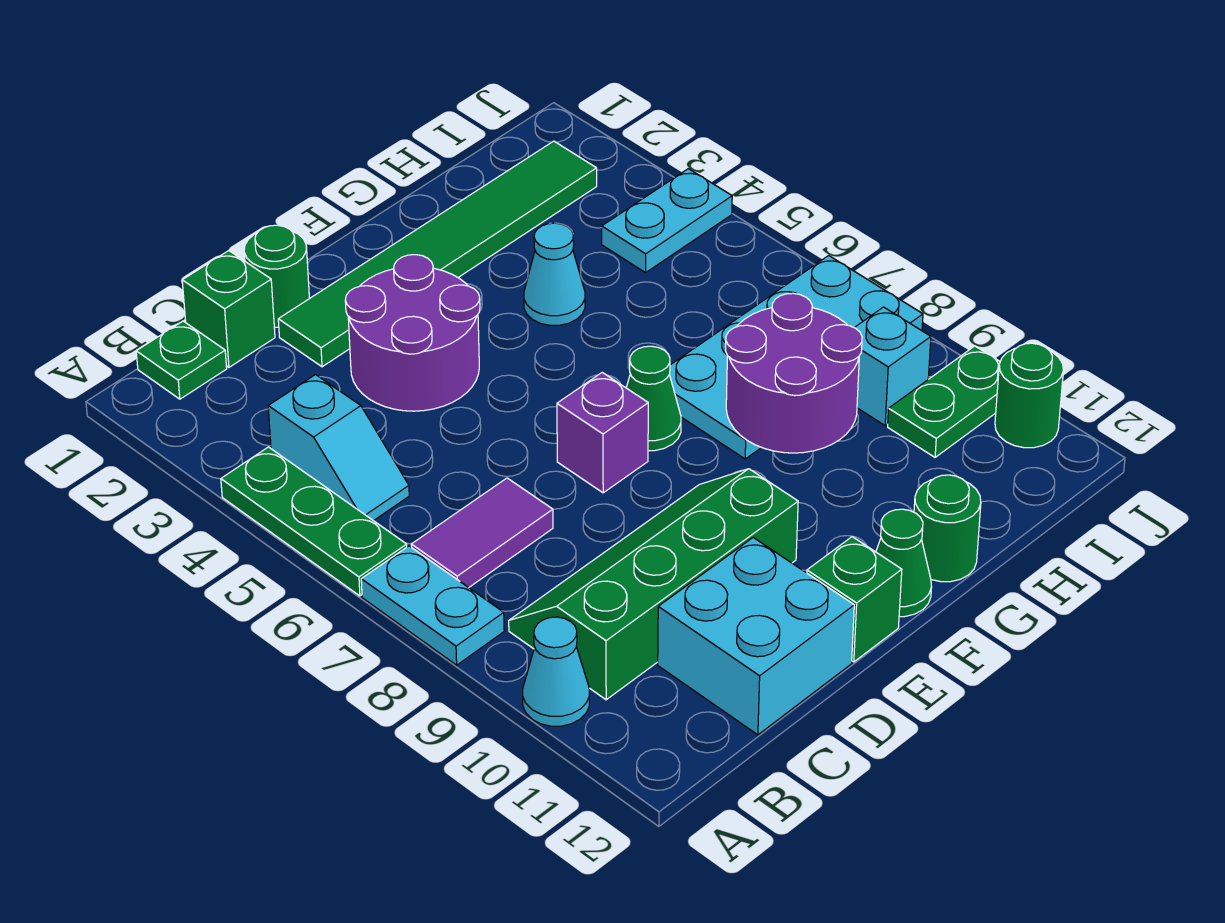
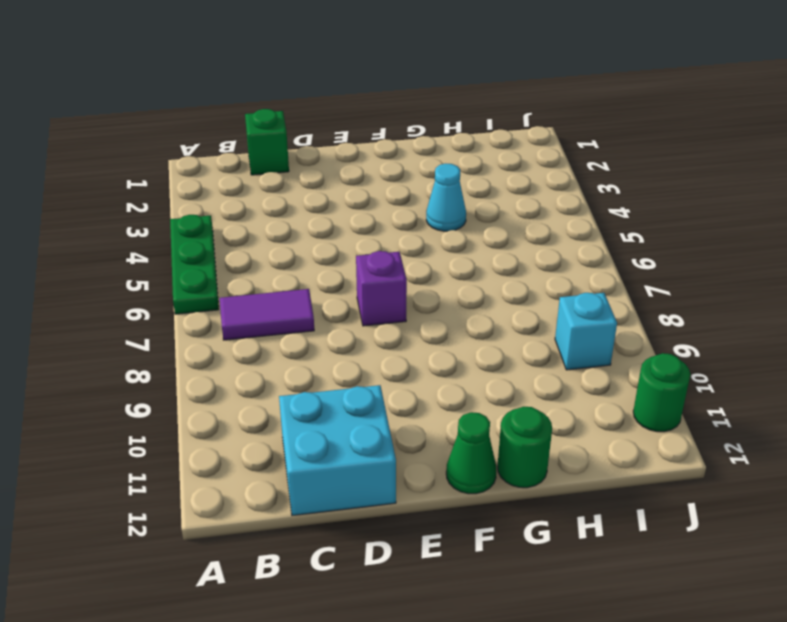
none -> cyan 1x2 plate [361,546,504,665]
none -> cyan 1x1 cone [523,617,589,726]
none -> green 1x1 plate [136,321,227,399]

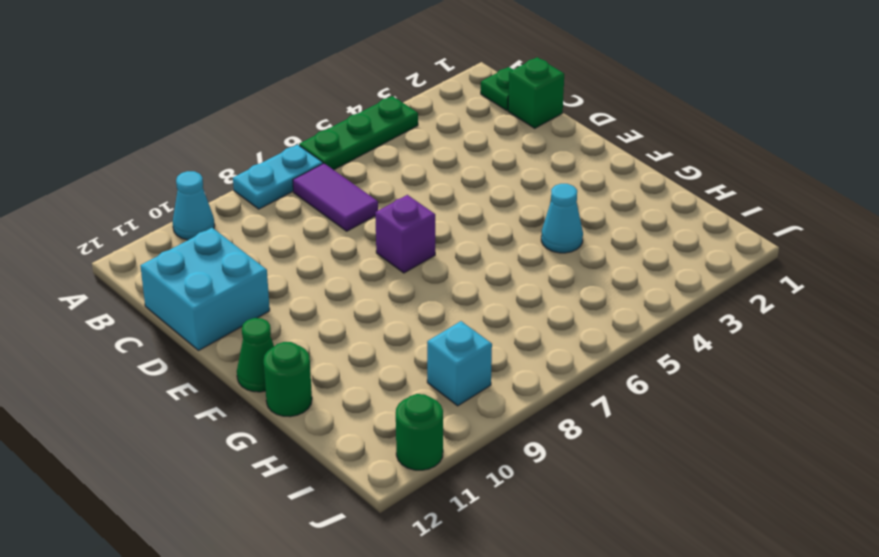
none -> cyan 1x2 slope [268,375,409,521]
none -> green 2x4 slope [509,469,798,700]
none -> green 1x1 round brick [244,225,309,328]

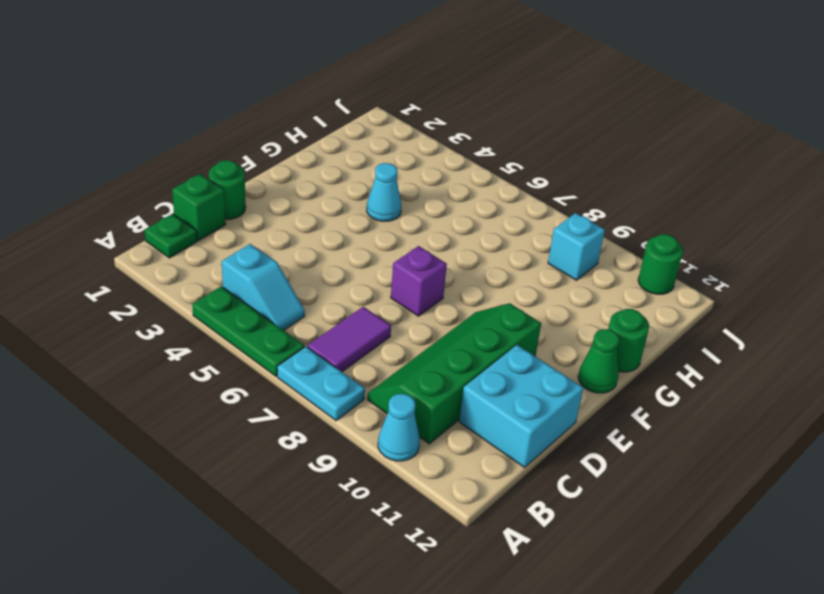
none -> green 1x6 tile [278,141,597,367]
none -> purple 2x2 round brick [345,255,480,411]
none -> green 1x1 brick [807,537,902,662]

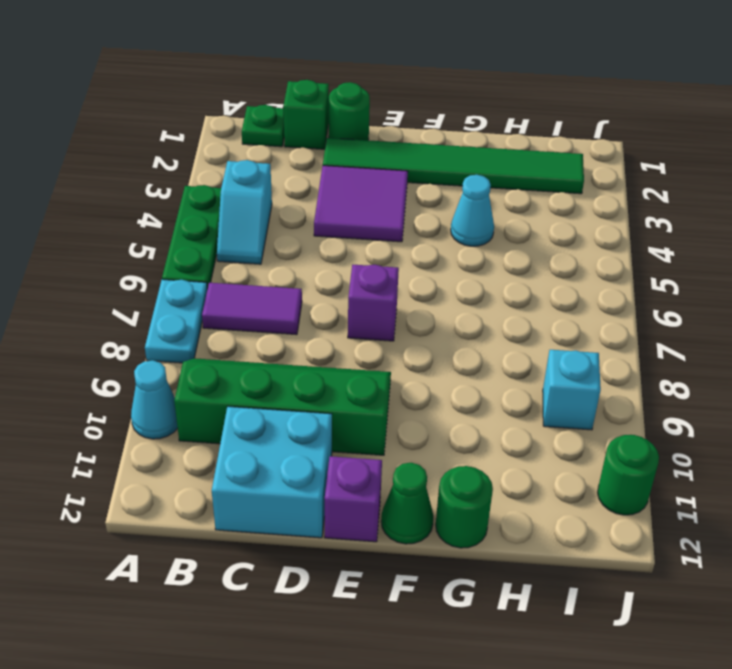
purple 2x2 tile [314,166,408,242] -> purple 2x2 round brick [345,255,480,411]
purple 1x1 brick [325,456,382,542] -> green 1x1 brick [807,537,902,662]
none -> green 1x1 cone [626,346,681,451]
none -> cyan 2x4 plate [670,256,923,459]
none -> cyan 1x2 plate [602,169,732,273]

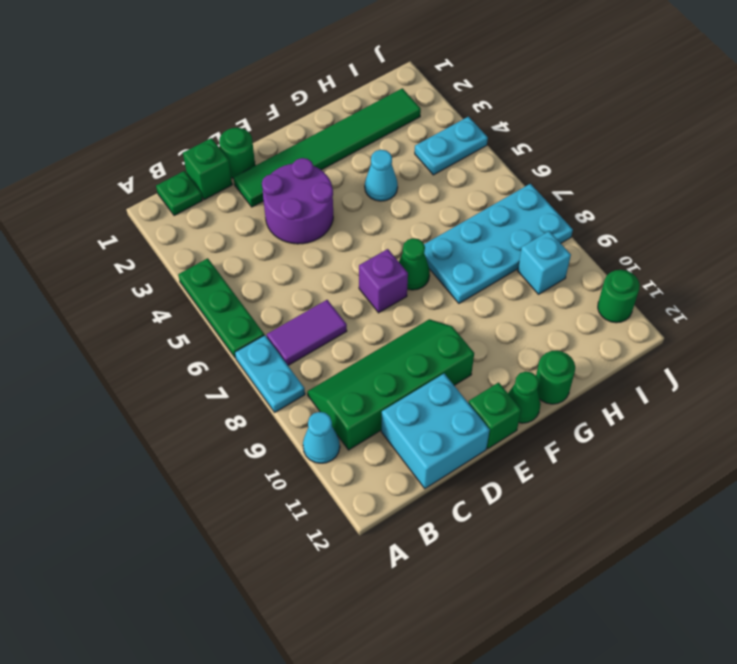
none -> cyan 1x2 slope [268,375,409,521]
none -> green 1x2 plate [888,346,1000,457]
none -> purple 2x2 round brick [726,293,862,453]

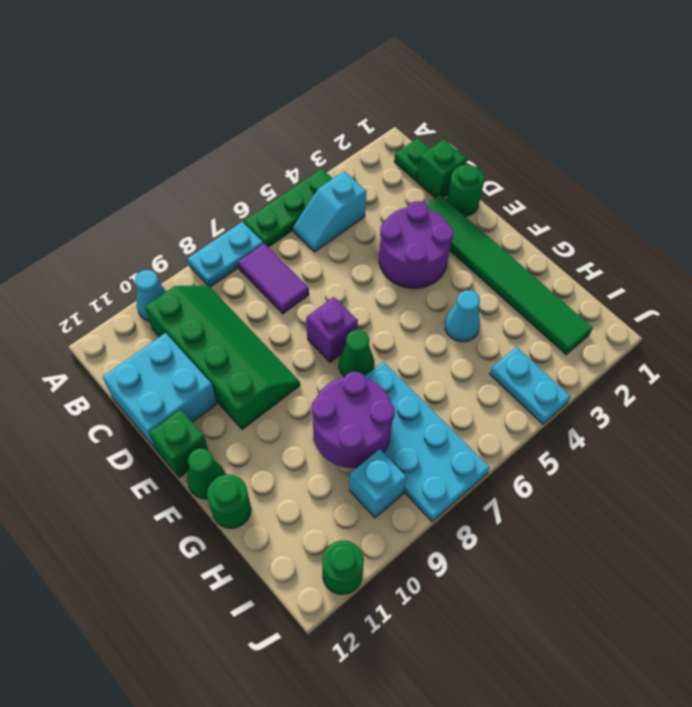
none -> green 1x2 plate [888,346,1000,457]

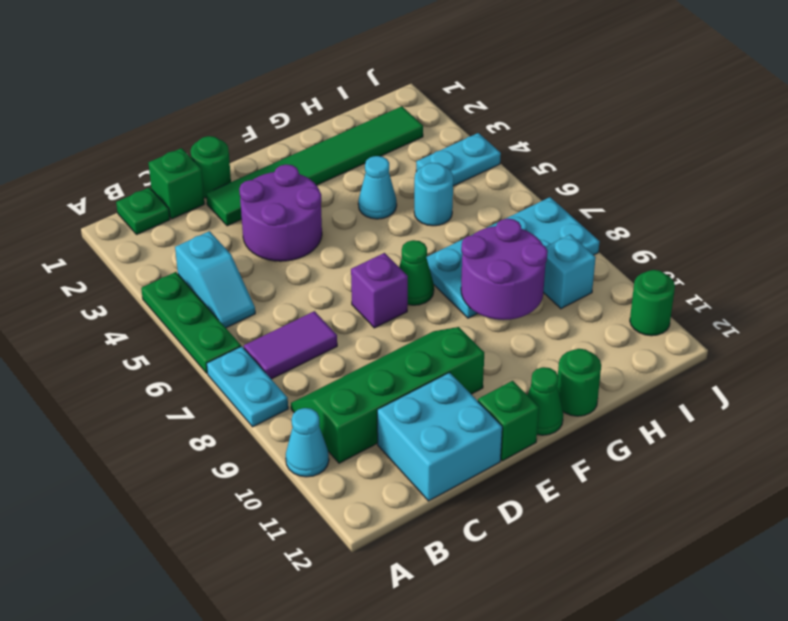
cyan 1x1 round brick [414,163,453,226] -> none
none -> green 1x2 plate [888,346,1000,457]

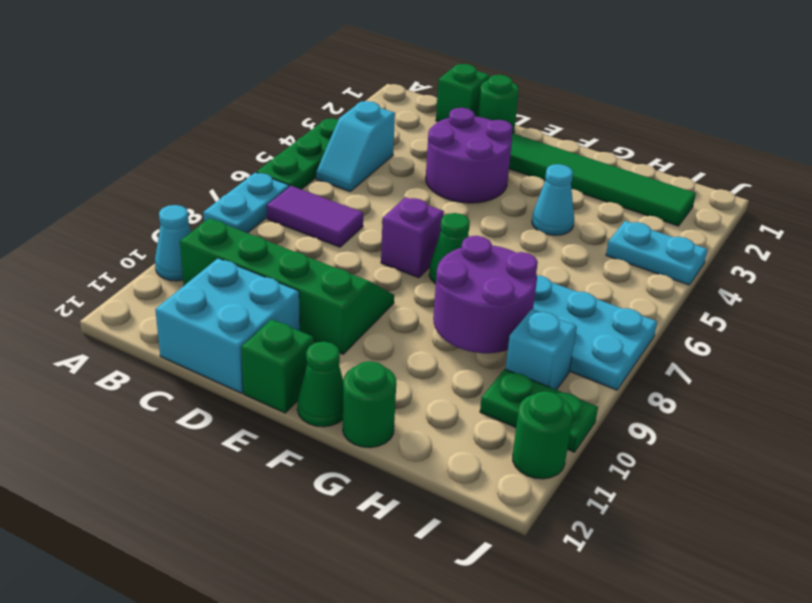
none -> green 1x1 plate [136,321,227,399]

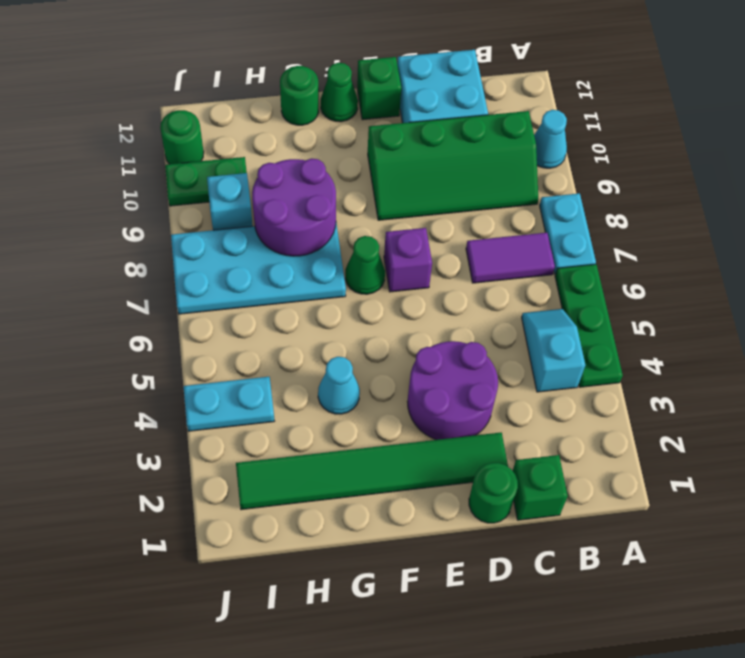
none -> green 1x1 plate [136,321,227,399]

